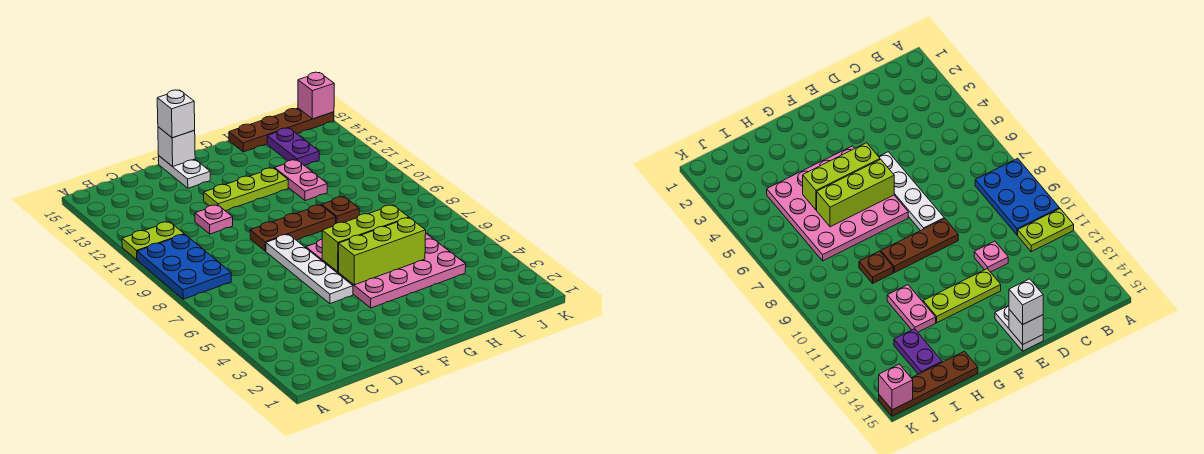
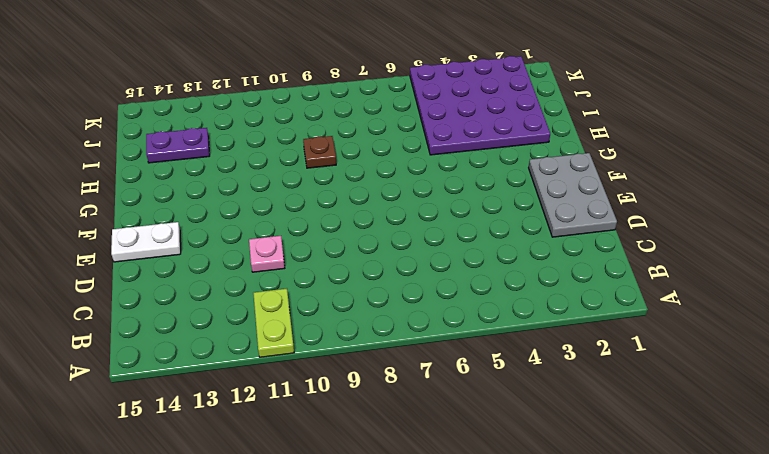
grey 2x3 plate [529,153,617,237] -> none
purple 4x4 plate [410,56,550,155] -> pink 4x4 plate [306,234,466,308]
none -> blue 2x3 plate [137,234,231,299]
none -> white 1x4 plate [266,234,353,304]
none -> brown 1x3 plate [250,205,336,251]

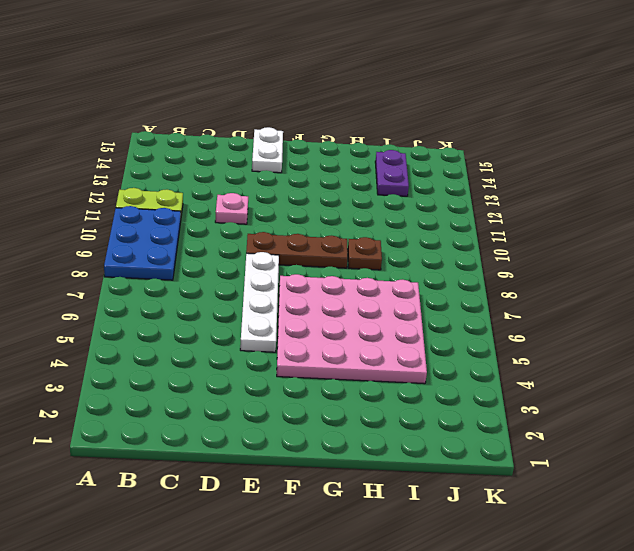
none -> lime 1x3 plate [204,168,288,211]
none -> pink 1x2 plate [275,160,327,201]
none -> brown 1x4 plate [229,108,334,152]

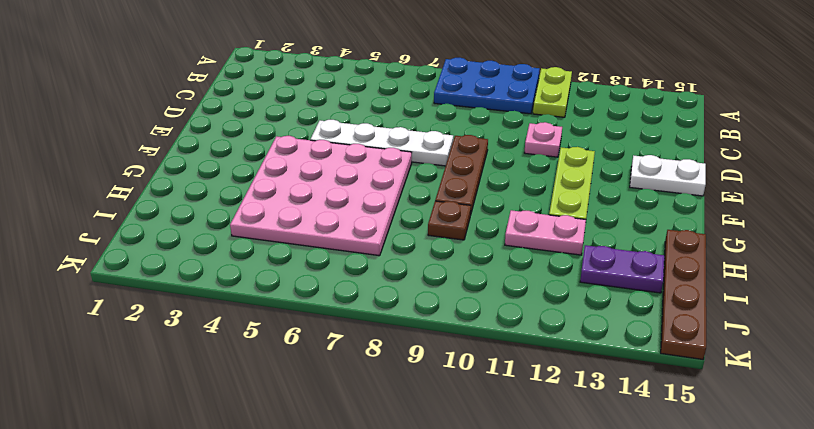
none -> white 1x1 brick [158,127,195,167]
none -> lime 1x3 brick [339,218,426,285]
none -> lime 1x3 brick [322,205,409,272]

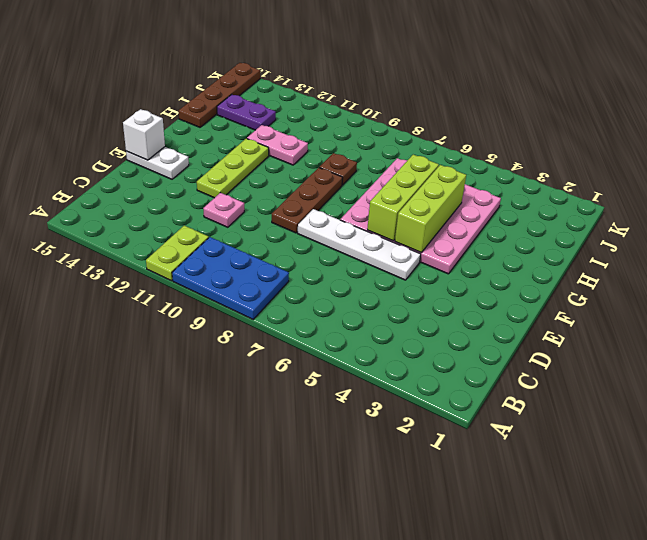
none -> pink 1x1 brick [298,72,334,119]
none -> white 1x1 brick [157,90,195,138]

